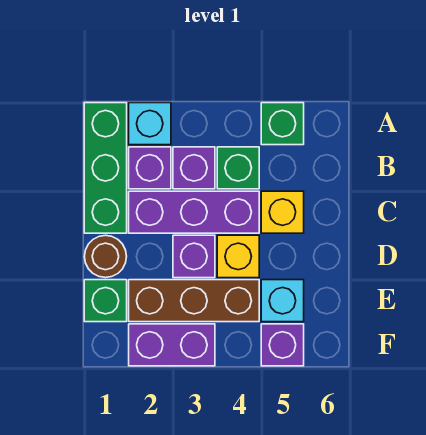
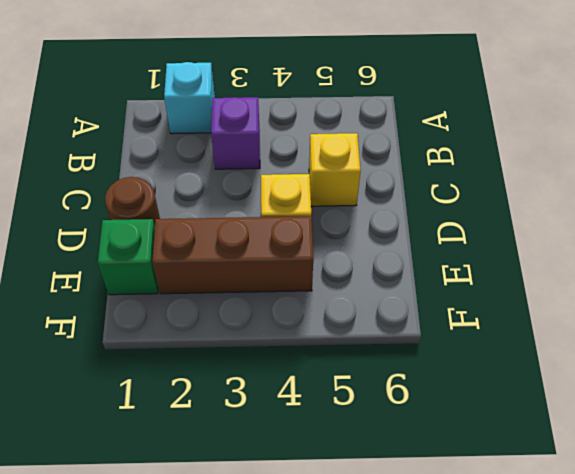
none -> green 1x3 brick [84,103,127,233]
none -> green 1x1 brick [261,103,304,145]
none -> purple 1x1 brick [129,147,171,189]

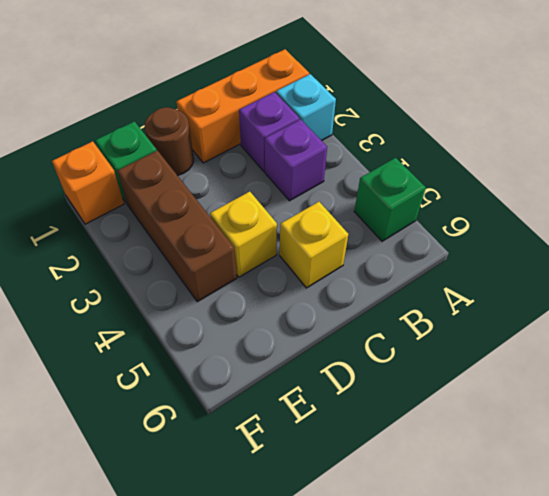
orange 1x3 brick [176,49,309,163] -> green 1x3 brick [84,103,127,233]
orange 1x1 brick [52,141,124,224] -> none
none -> green 1x1 brick [217,147,259,189]
none -> purple 1x3 brick [129,191,259,233]
none -> purple 1x1 brick [173,235,215,278]

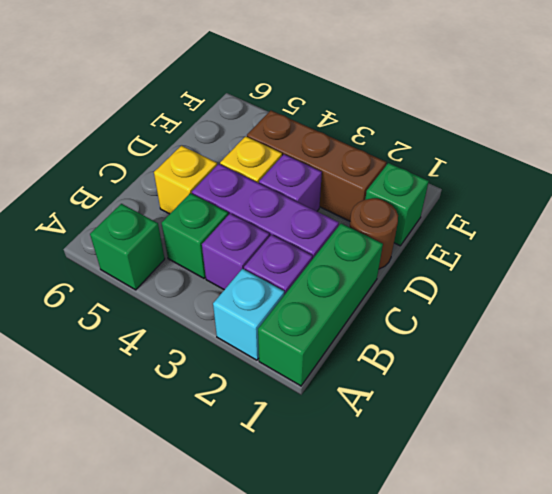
none -> cyan 1x1 brick [261,280,304,322]
none -> purple 1x2 brick [129,324,215,366]
none -> purple 1x1 brick [261,324,304,366]

